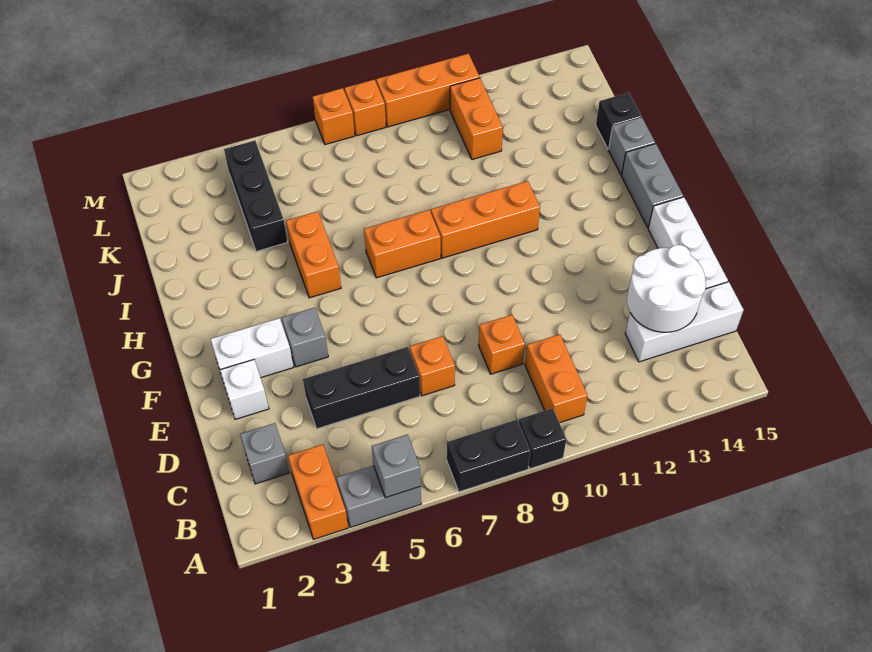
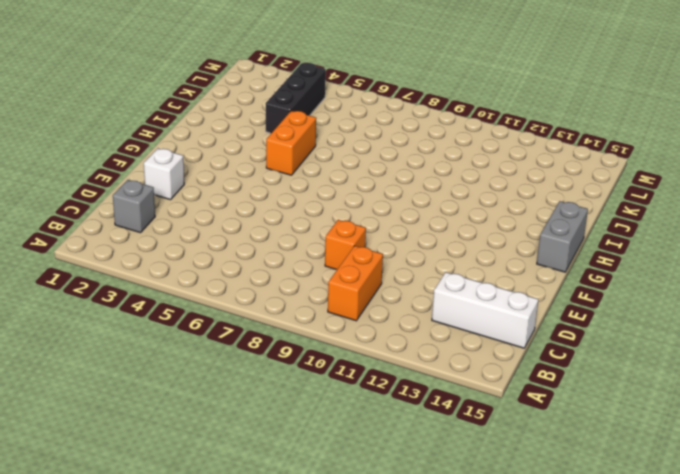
none -> orange 1x2 brick [288,445,348,539]
none -> grey 1x2 brick [337,465,421,527]
none -> black 1x2 brick [447,420,530,492]

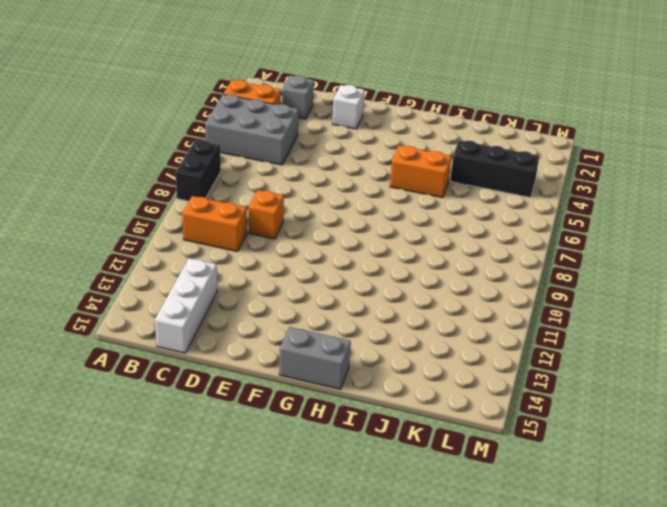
grey 2x3 brick [205,94,298,165] -> grey 1x2 brick [337,465,421,527]
none -> black 1x1 brick [519,408,566,469]
none -> black 1x3 brick [303,347,420,429]
none -> orange 1x1 brick [410,336,455,396]

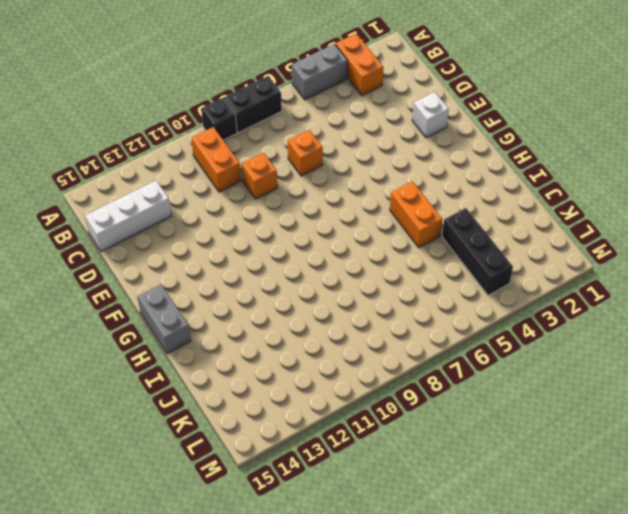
none -> grey 1x1 brick [240,423,290,484]
none -> black 1x3 brick [303,347,420,429]
none -> white 1x3 brick [648,197,728,289]

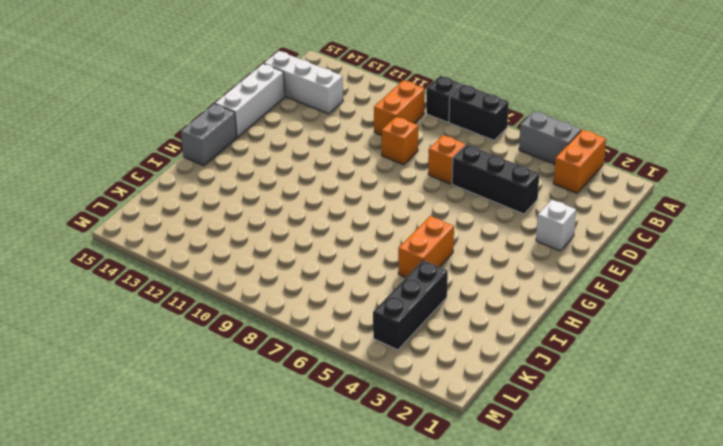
none -> grey 1x1 brick [240,423,290,484]
none -> white 1x2 brick [211,318,294,378]
none -> grey 1x1 brick [282,308,328,367]

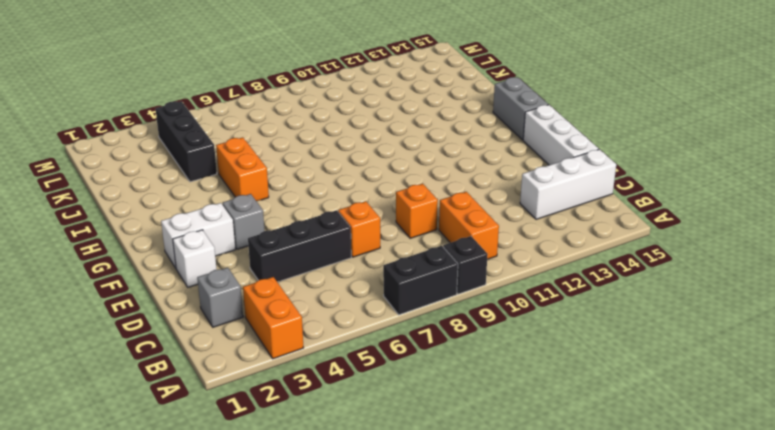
none -> grey 1x2 brick [337,465,421,527]
none -> orange 1x2 brick [364,210,441,278]
none -> orange 1x3 brick [431,181,540,258]

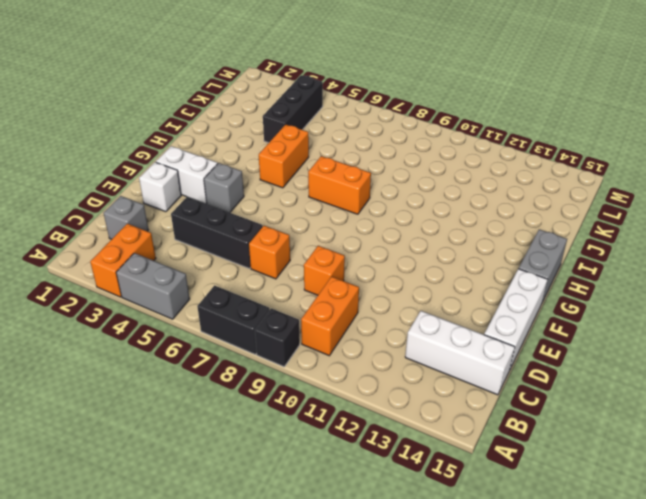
none -> orange 1x3 brick [431,181,540,258]
none -> grey 1x1 brick [608,118,655,175]
none -> black 1x1 brick [596,93,642,149]

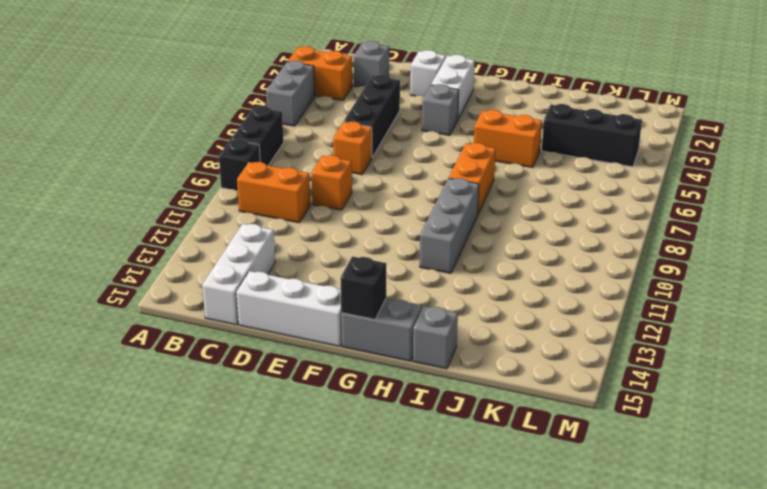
black 1x1 brick [341,256,386,320] -> black 1x1 brick moved to [596,93,642,149]
grey 1x3 brick [420,178,479,273] -> orange 1x3 brick [431,181,540,258]
none -> orange 1x2 brick [450,78,503,160]
none -> orange 1x1 brick [313,88,355,145]
none -> orange 1x1 brick [345,79,386,136]

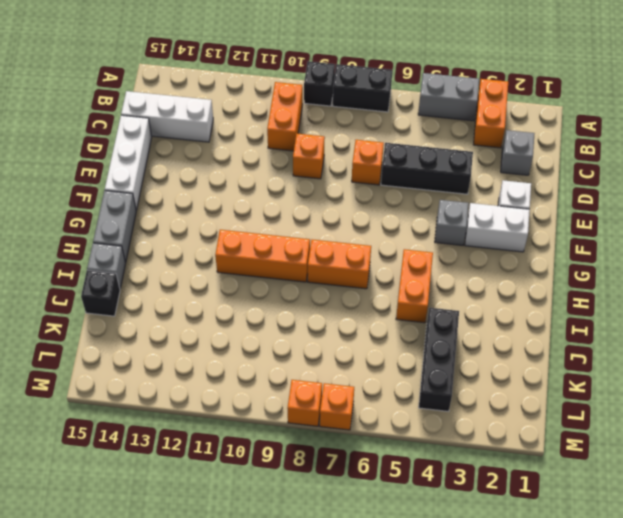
none -> orange 1x2 brick [450,78,503,160]
none -> orange 1x3 brick [376,54,479,127]
none -> grey 1x1 brick [372,435,421,498]

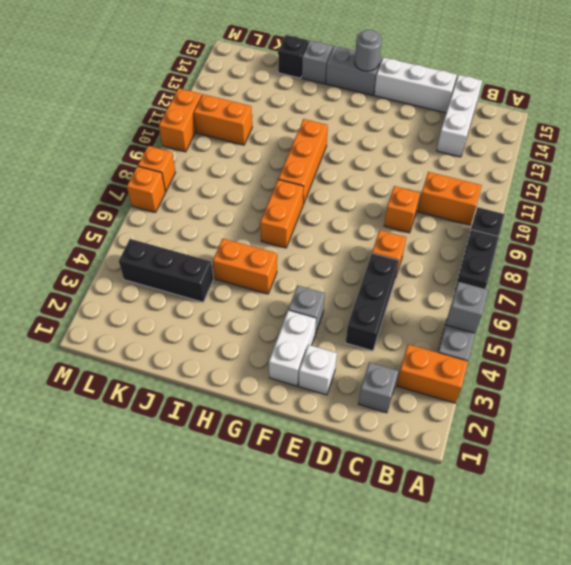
grey 1x1 round brick [355,30,382,71] -> none
orange 1x2 brick [159,88,202,152] -> orange 1x3 brick [376,54,479,127]
none -> white 2x2 round brick [627,245,706,332]

